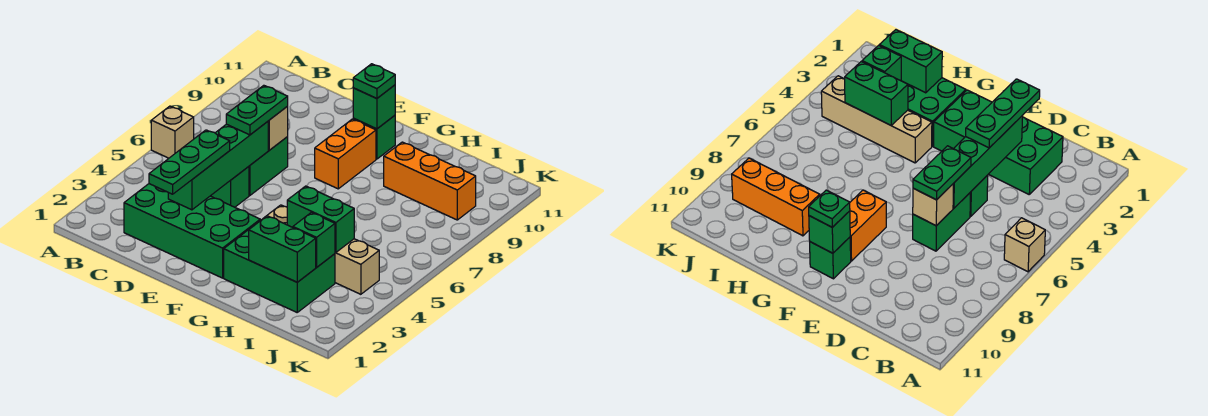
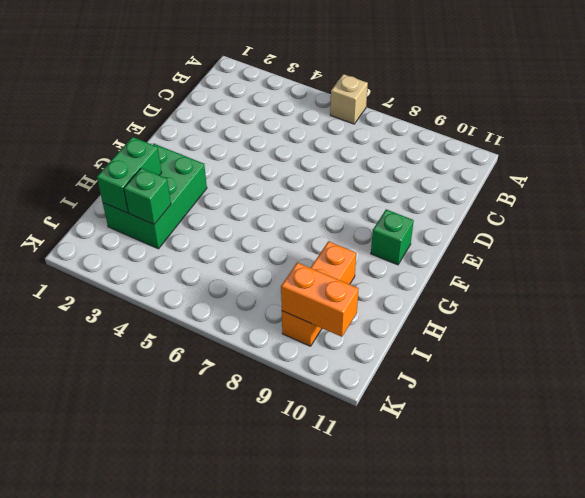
orange 1x2 brick [281,263,359,337] -> orange 1x2 brick moved to [315,119,376,189]
none -> green 2x4 brick [124,184,260,278]
none -> green 1x1 brick [211,167,249,207]
none -> green 1x2 brick [249,137,288,196]

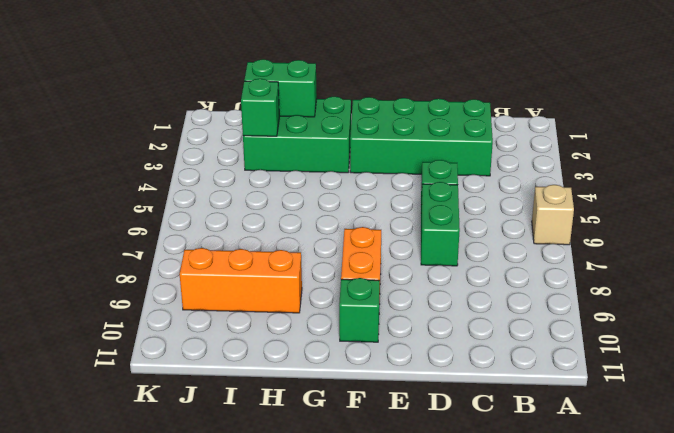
none -> tan 1x4 brick [264,205,379,294]
none -> green 1x4 brick [168,122,268,210]
none -> tan 1x1 brick [268,107,288,150]

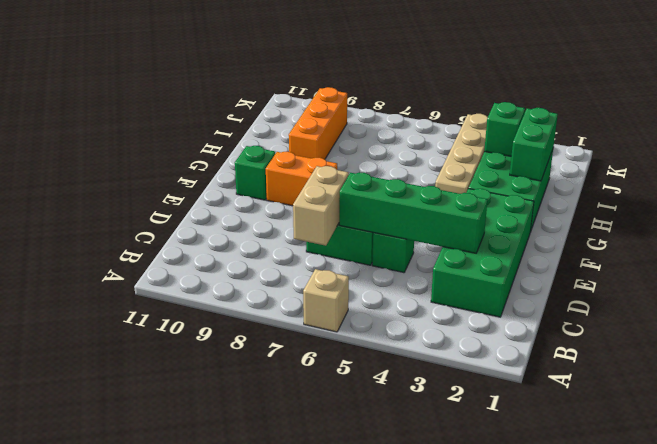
tan 1x2 brick [293,166,349,246] -> tan 1x1 brick [268,107,288,150]
none -> green 1x1 brick [353,85,395,129]
none -> green 1x2 brick [287,186,354,253]
none -> green 1x3 plate [149,130,230,194]

